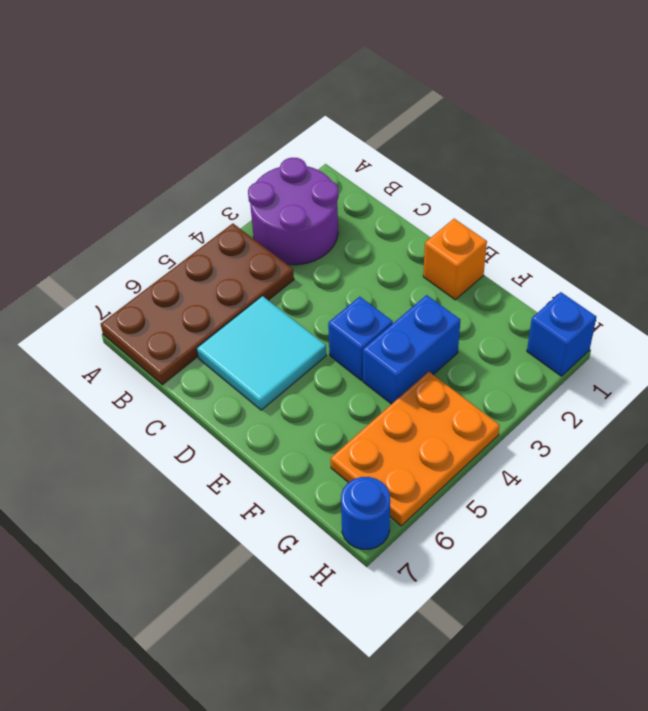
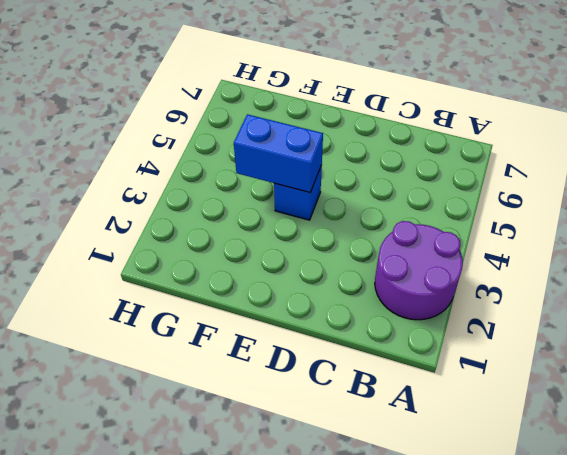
blue 1x2 brick [234,114,323,192] -> blue 1x2 brick turned to [363,295,460,404]
none -> brown 2x4 plate [101,224,294,385]
none -> cyan 2x2 tile [197,296,326,410]

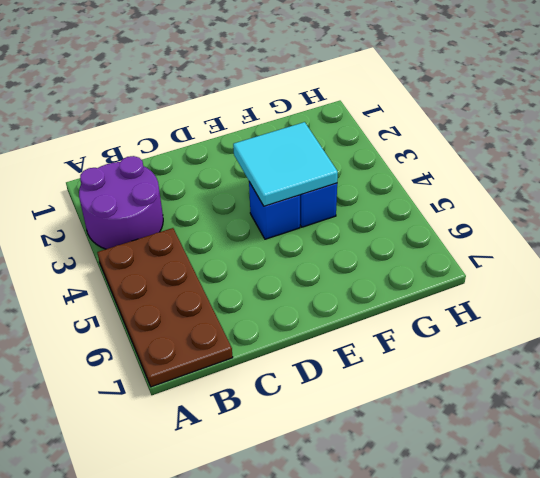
cyan 2x2 tile [233,122,338,206] -> cyan 2x2 tile moved to [197,296,326,410]
none -> orange 1x1 brick [423,219,487,300]
none -> orange 2x3 plate [331,372,500,526]

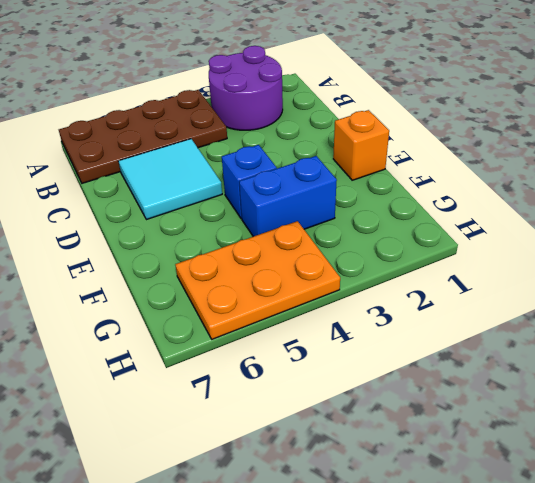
none -> blue 1x1 brick [527,292,596,376]
none -> blue 1x1 round brick [341,477,390,549]

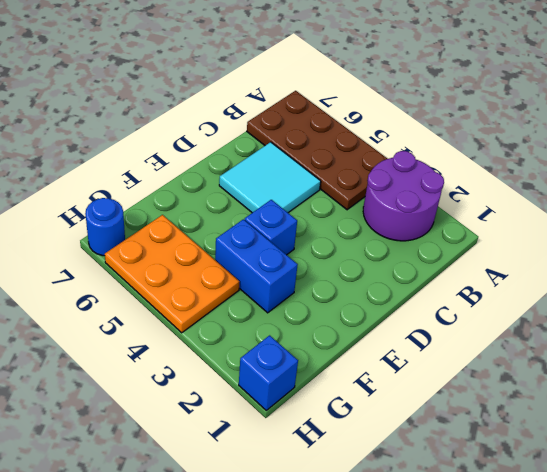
none -> orange 1x1 brick [423,219,487,300]

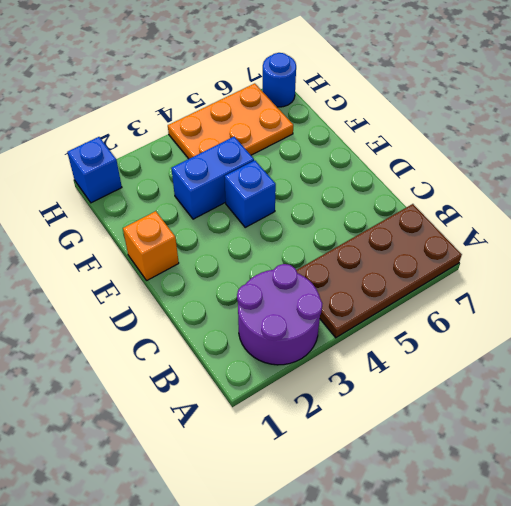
none -> cyan 2x2 tile [197,296,326,410]

